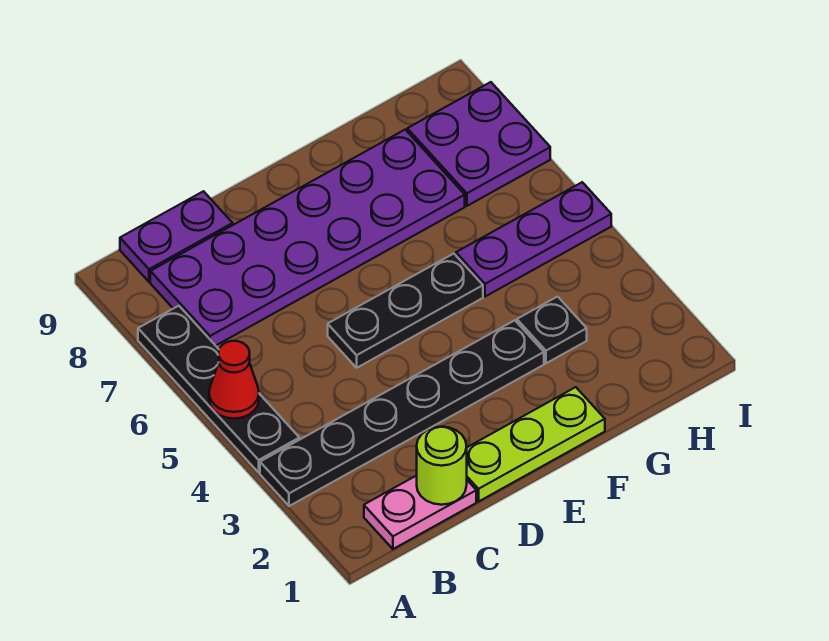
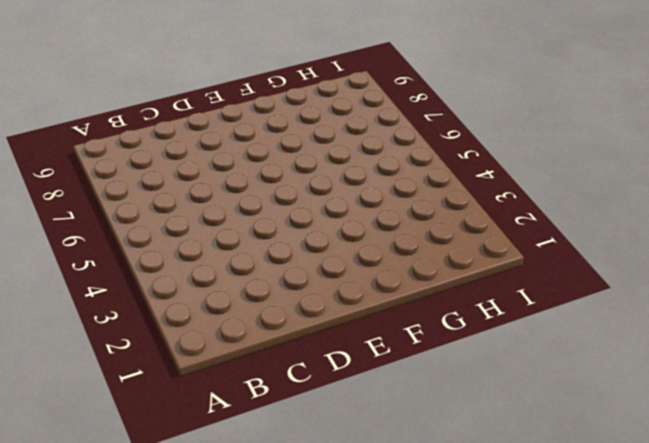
none -> black 1x6 plate [260,320,544,506]
none -> black 1x4 plate [138,306,299,472]
none -> pink 1x2 plate [364,476,476,549]

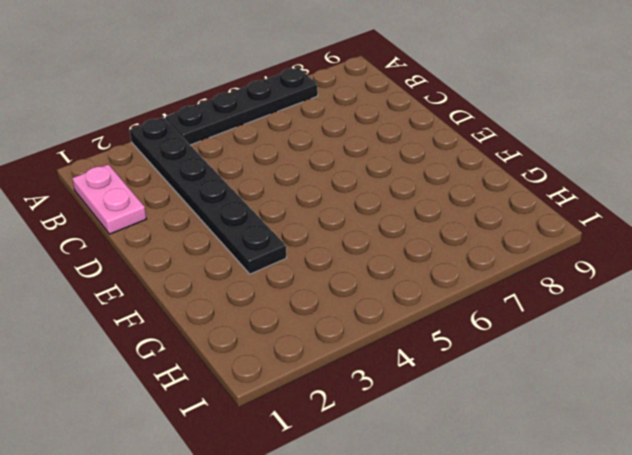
none -> purple 2x6 plate [150,130,465,346]
none -> purple 1x2 plate [120,191,233,282]
none -> lime 1x3 plate [467,387,605,501]

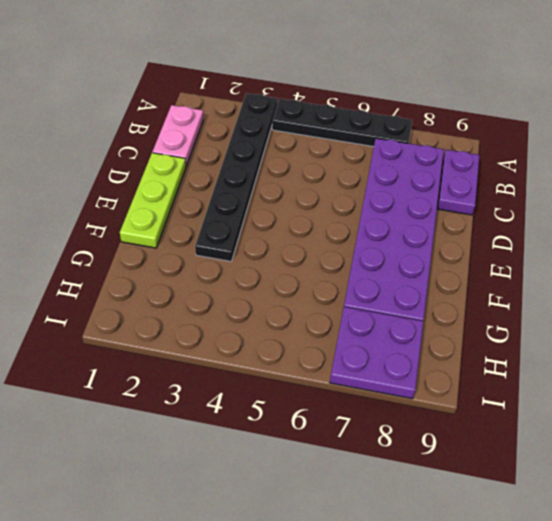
none -> black 1x3 plate [328,254,483,368]
none -> black 1x1 plate [517,297,587,363]
none -> purple 1x3 plate [456,182,611,297]

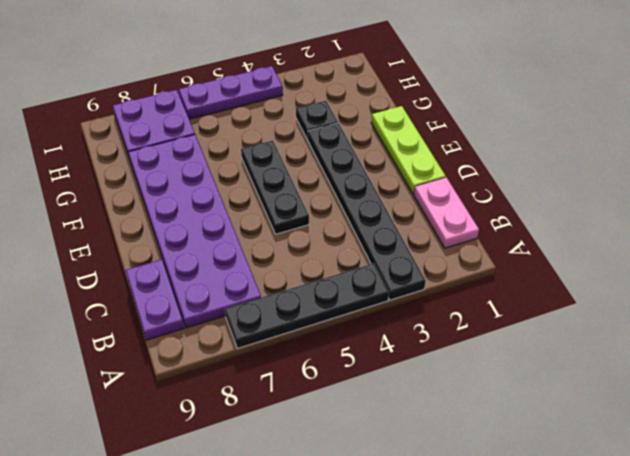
purple 1x3 plate [179,66,283,119] -> purple 1x3 plate turned to [456,182,611,297]
none -> red 1x1 cone [209,341,259,419]
none -> lime 1x1 round brick [417,427,467,505]

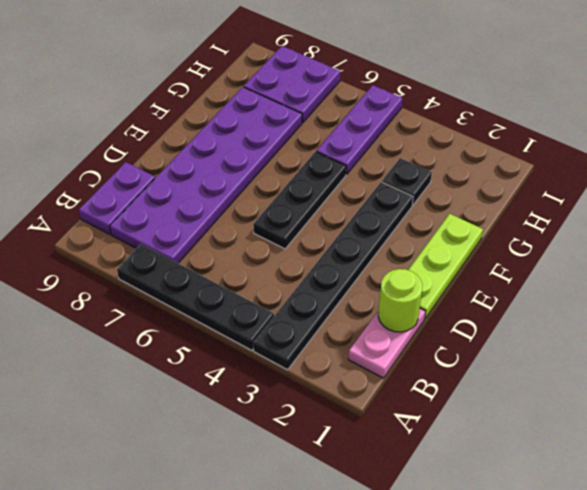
none -> red 1x1 cone [209,341,259,419]

